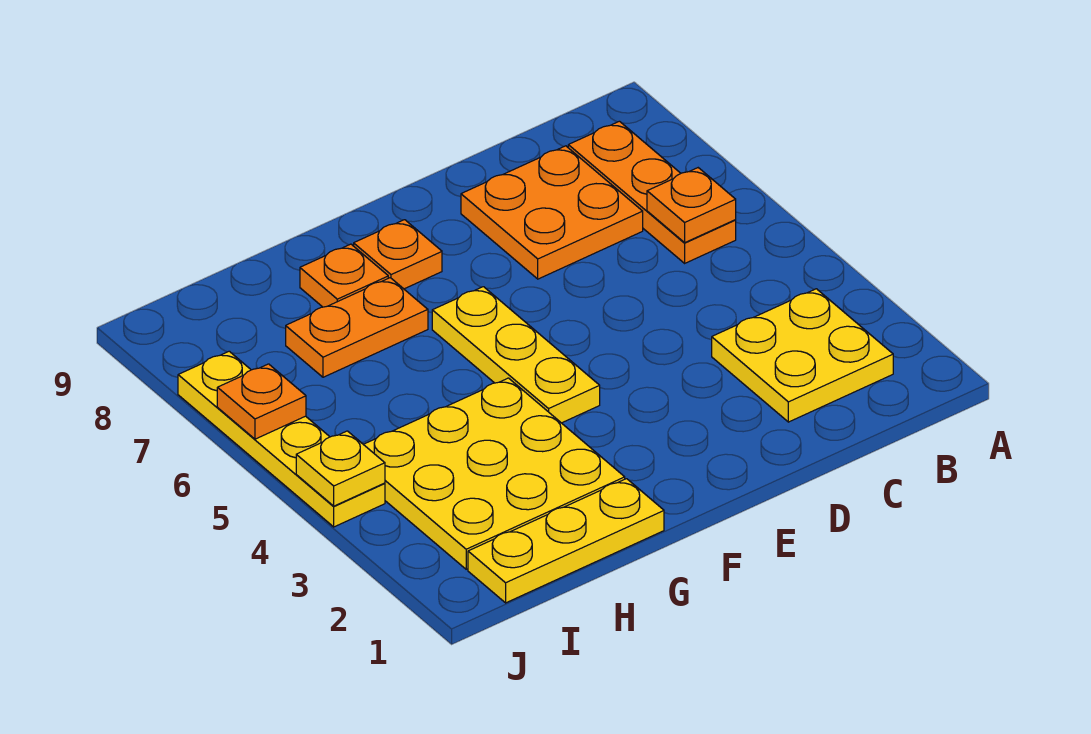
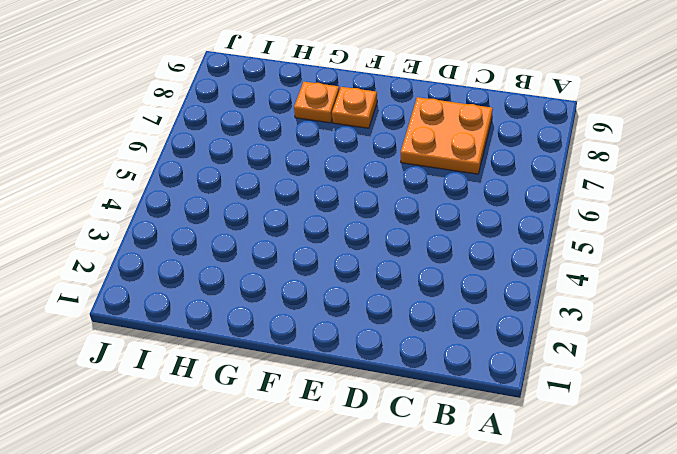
none -> yellow 2x2 plate [712,289,893,422]
none -> orange 1x3 plate [568,121,736,263]
none -> yellow 1x3 plate [432,287,600,423]

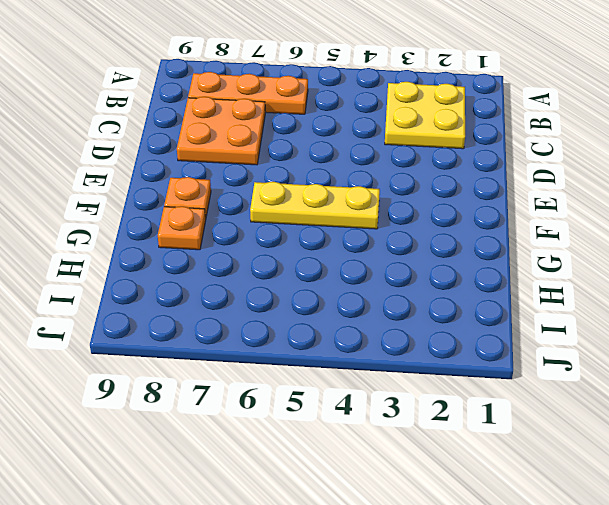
none -> yellow 1x3 plate [468,479,664,603]
none -> yellow 3x3 plate [363,378,625,569]
none -> orange 1x2 plate [286,278,428,377]

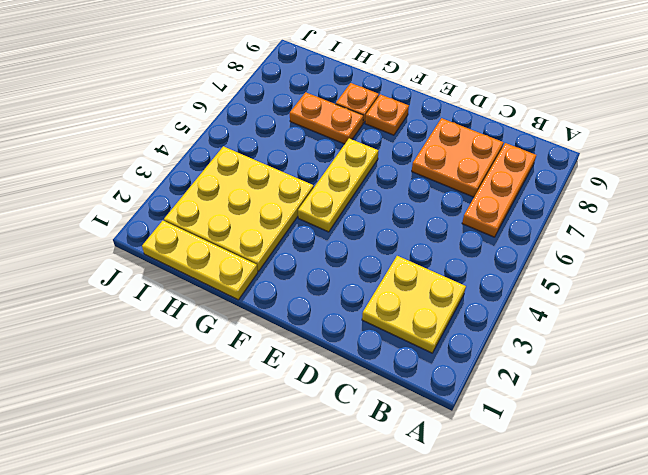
none -> yellow 1x4 plate [178,351,385,527]
none -> orange 1x1 plate [647,168,736,242]
none -> yellow 1x1 plate [296,431,385,506]

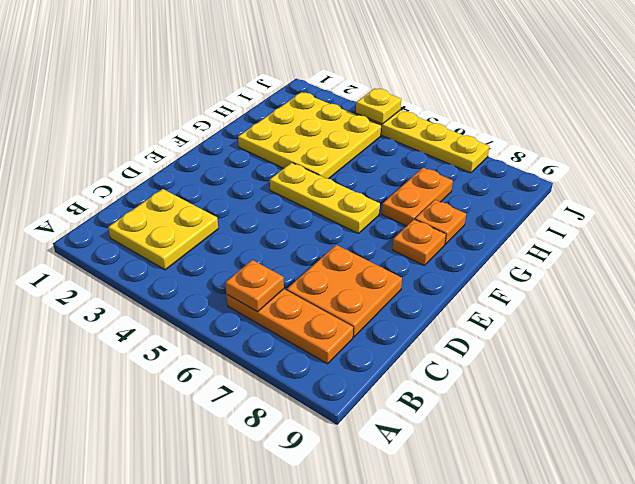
none -> yellow 1x3 plate [468,479,664,603]
none -> orange 1x1 plate [217,364,306,439]

